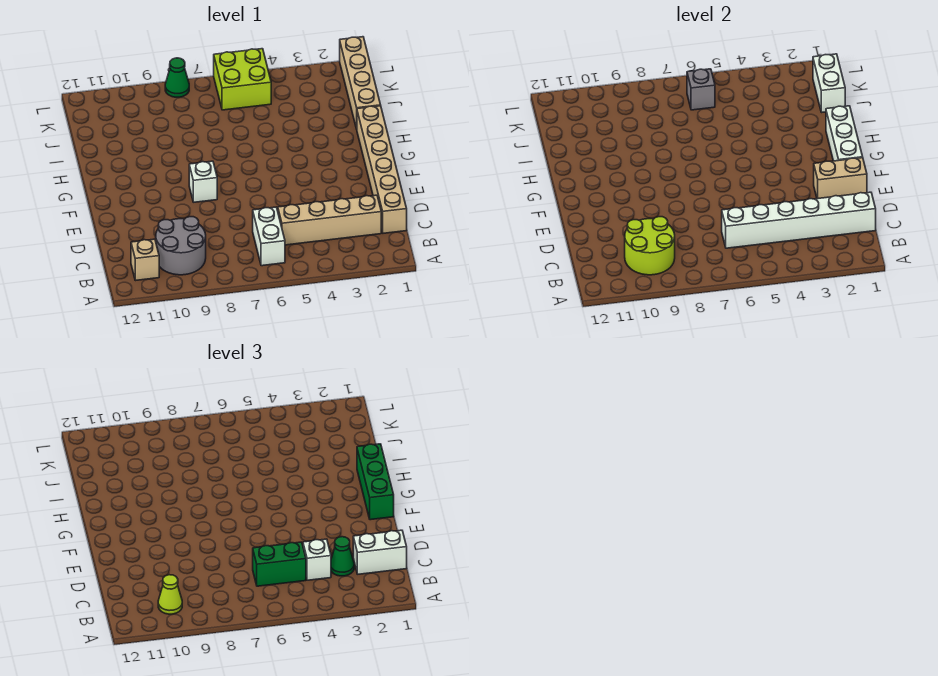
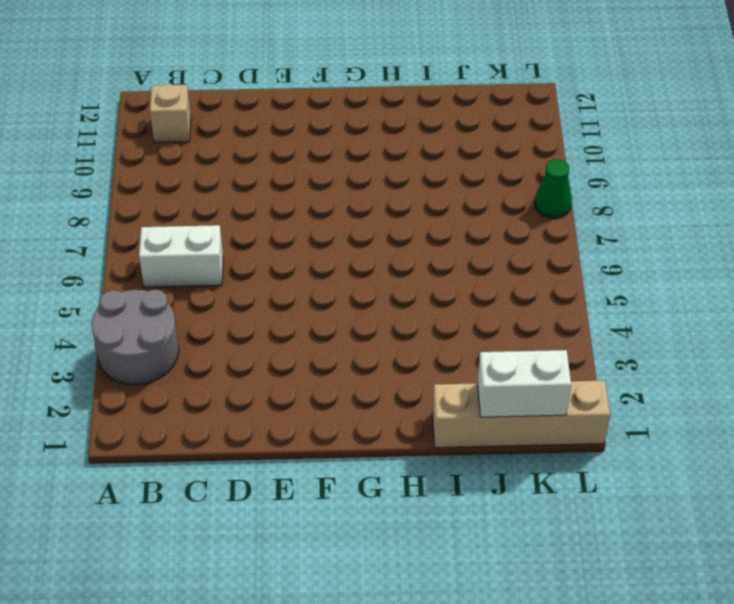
grey 2x2 round brick [92,290,179,385] -> grey 2x2 round brick moved to [156,217,206,275]
none -> tan 1x6 brick [357,106,407,233]
none -> tan 1x4 brick [278,195,381,245]
none -> white 1x1 brick [189,161,217,202]

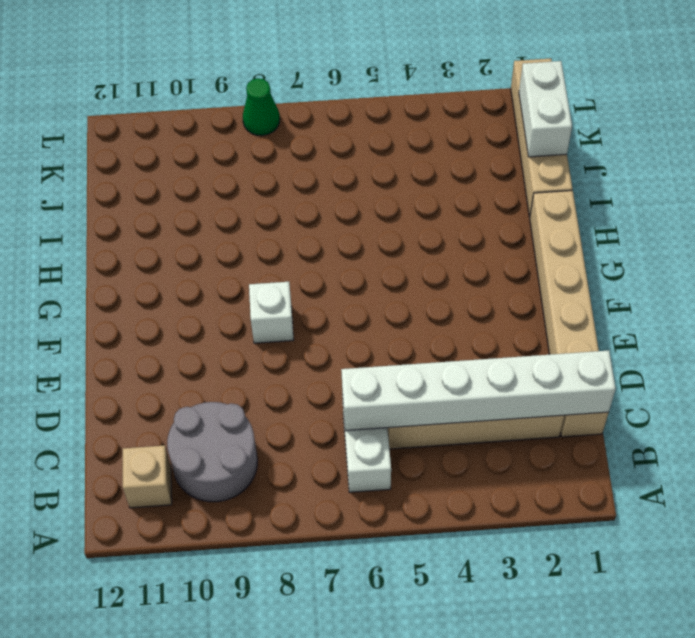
none -> lime 2x2 brick [214,49,271,110]
none -> lime 2x2 round brick [625,217,675,275]
none -> tan 1x2 brick [814,158,867,199]

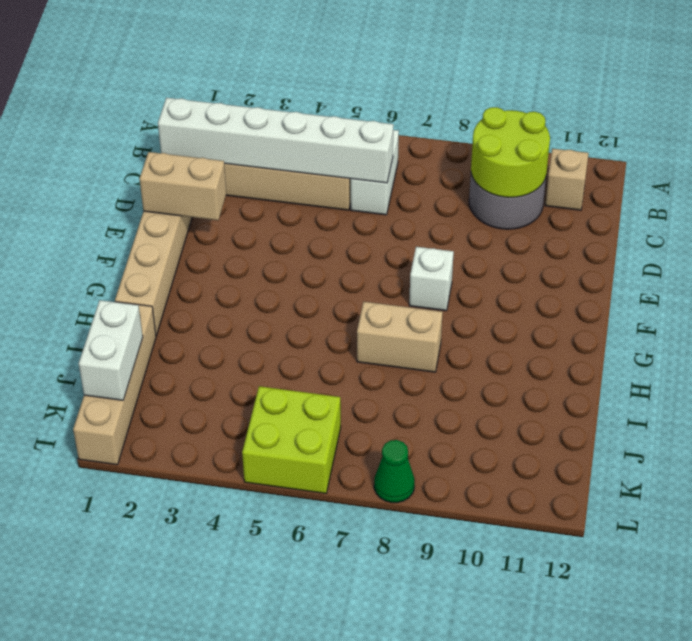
tan 1x2 brick [357,302,443,372] -> none
none -> white 1x3 brick [826,106,863,161]
none -> grey 1x1 brick [687,69,715,110]
none -> lime 1x1 cone [158,575,182,614]

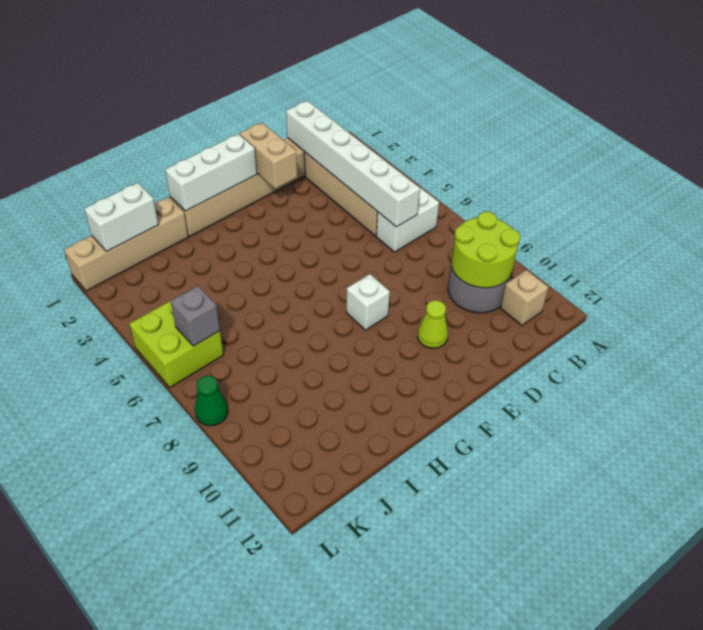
lime 1x1 cone [417,300,448,348] -> lime 1x1 cone moved to [158,575,182,614]
none -> white 1x2 brick [353,530,407,574]
none -> green 1x1 cone [331,537,354,576]
none -> white 1x1 brick [303,539,331,580]

